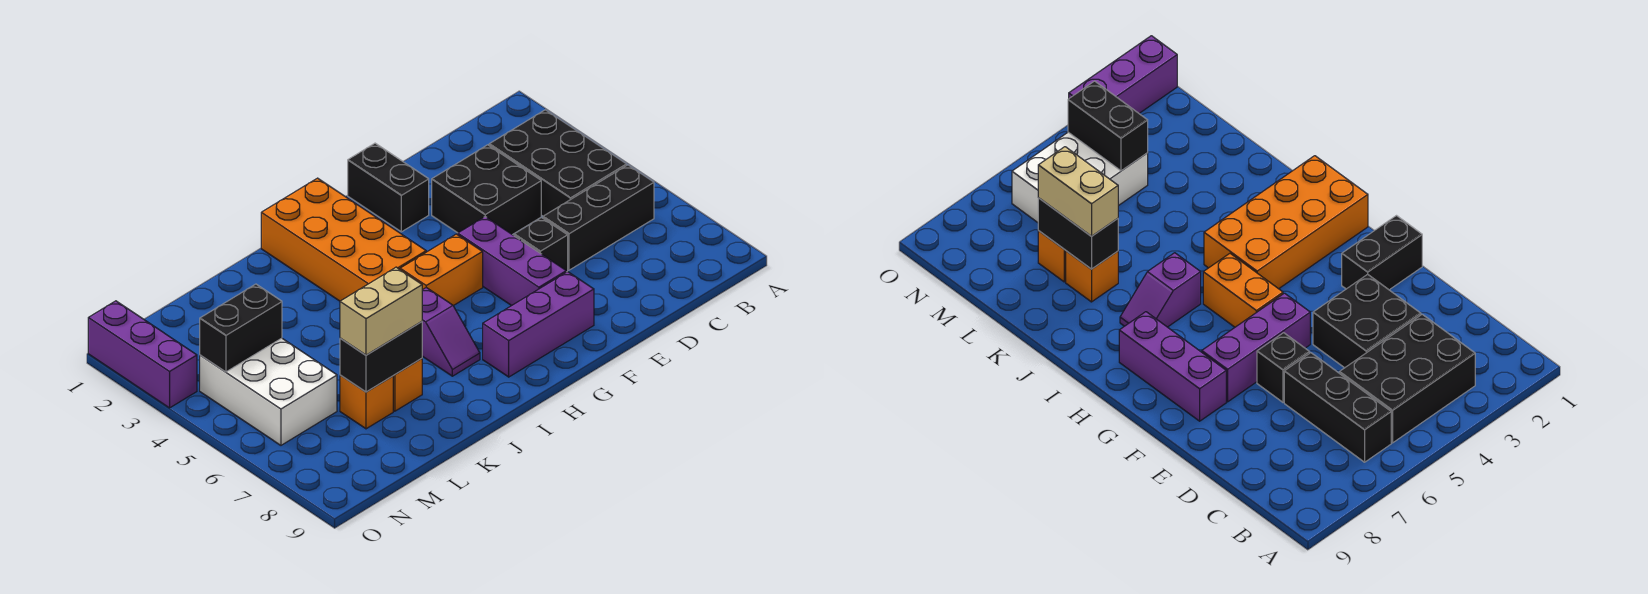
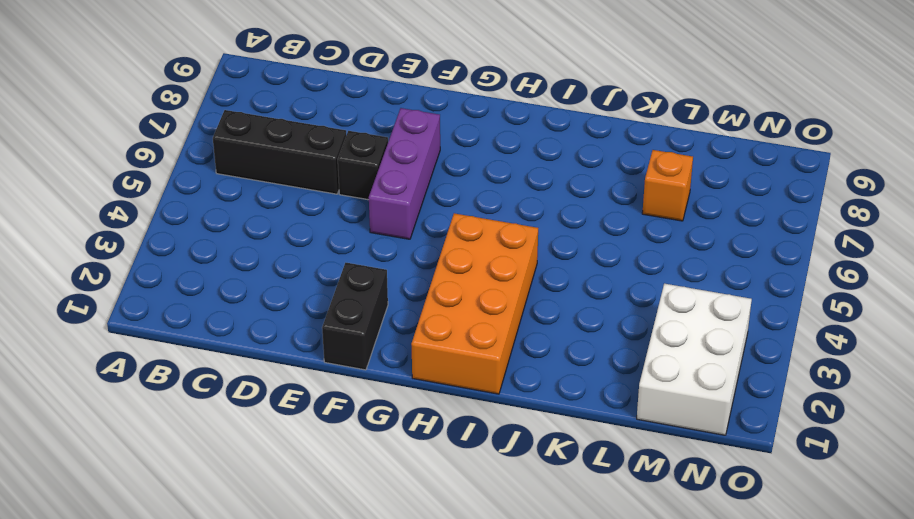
white 2x3 brick [637,284,752,435] -> white 2x3 brick moved to [200,338,337,445]
none -> black 2x3 brick [489,110,627,216]
none -> black 2x2 brick [432,145,541,235]
none -> purple 1x3 brick [483,272,594,377]

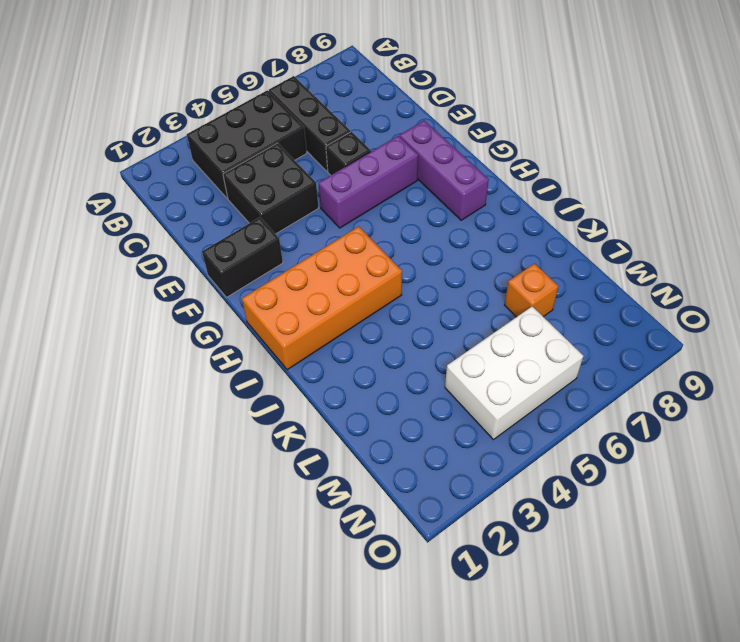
none -> orange 1x2 brick [400,234,483,306]
none -> purple 1x2 slope [422,288,480,376]
none -> orange 1x1 brick [393,359,422,411]

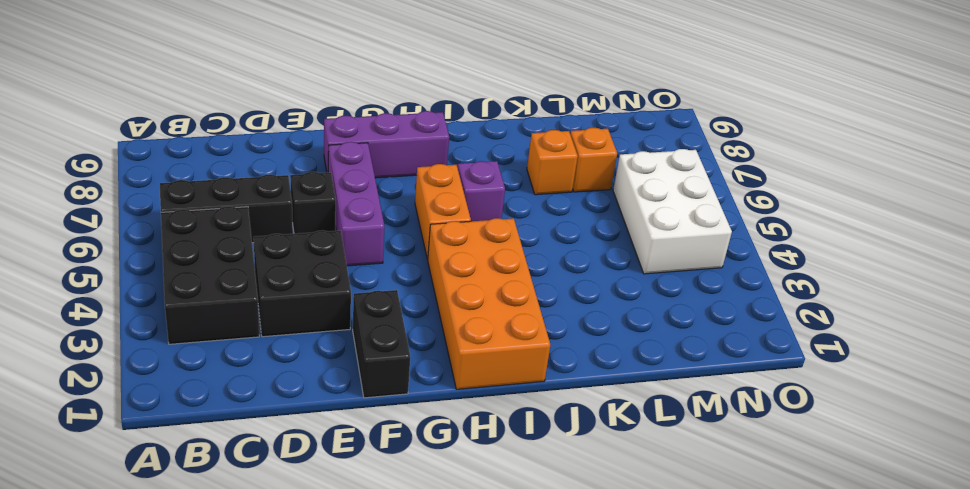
orange 1x2 brick [415,164,471,260] -> orange 1x2 brick turned to [400,234,483,306]
none -> purple 1x3 brick [88,301,197,408]
none -> black 1x2 brick [340,322,422,392]
none -> black 1x2 brick [200,284,282,372]

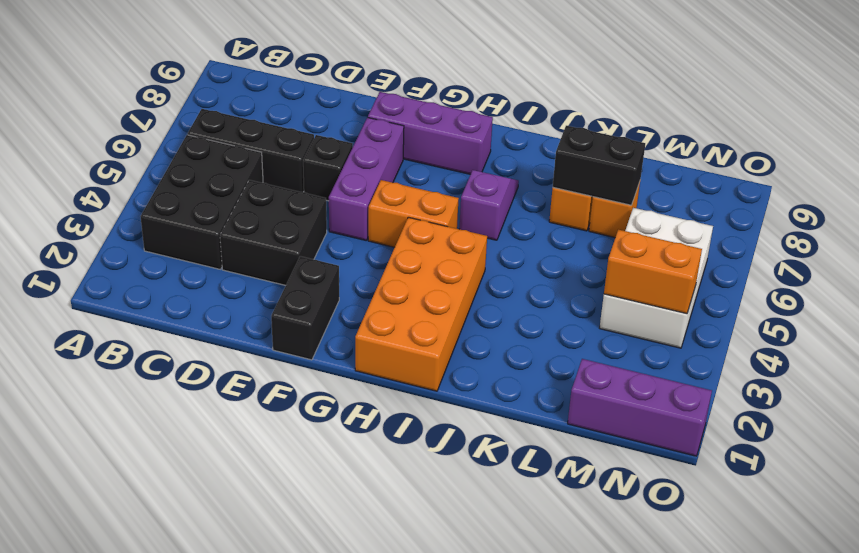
purple 1x3 brick [568,359,712,456] -> purple 1x3 brick turned to [88,301,197,408]
orange 1x2 brick [604,230,702,314] -> black 1x2 brick [200,284,282,372]
none -> tan 1x2 brick [340,267,422,355]

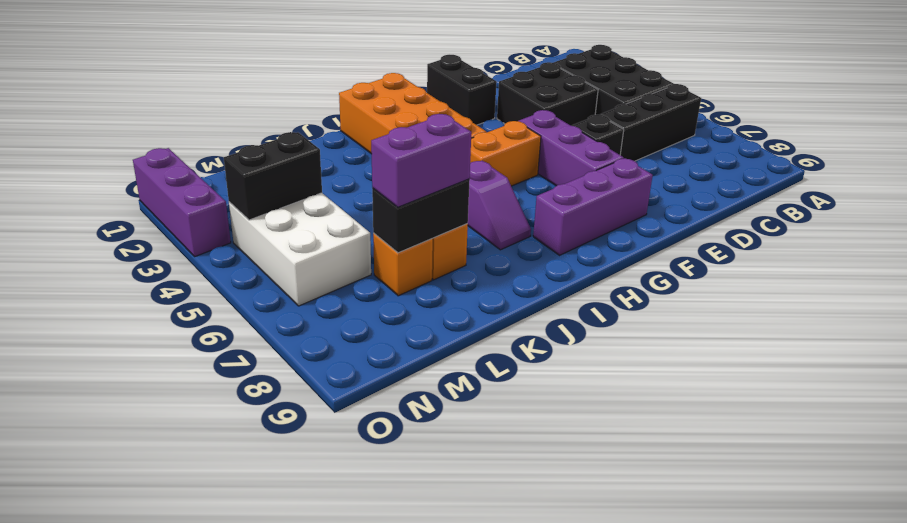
purple 1x2 brick [371,114,471,207] -> tan 1x2 brick [340,267,422,355]

